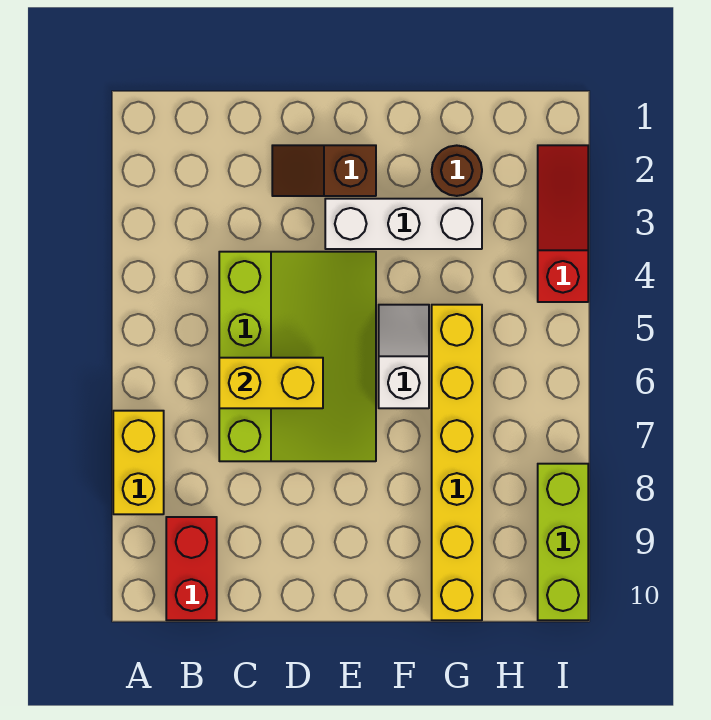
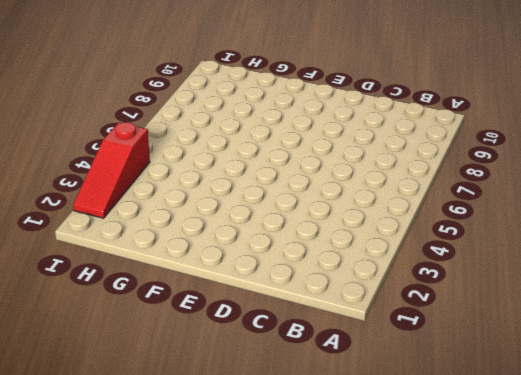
none -> yellow 1x2 brick [113,411,164,514]
none -> red 1x2 brick [166,517,217,620]

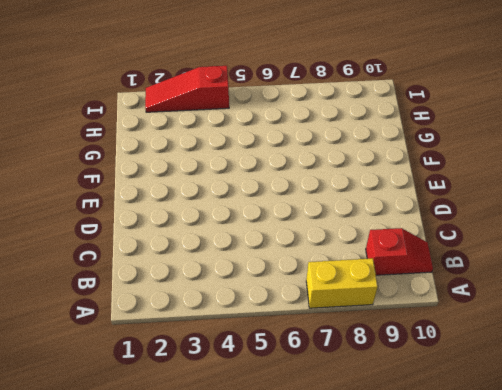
red 1x2 slope [366,228,433,275] -> red 1x2 brick [166,517,217,620]
none -> lime 3x4 slope [219,252,376,461]
none -> brown 1x2 slope [272,145,376,196]

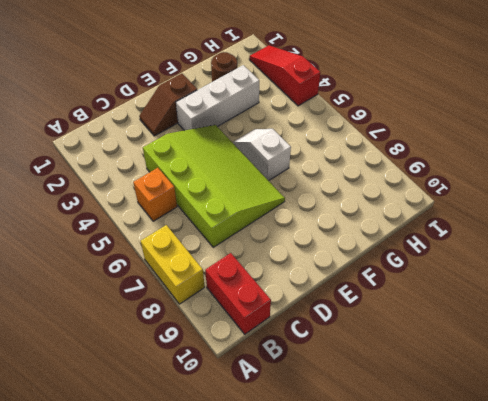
orange 1x1 brick [133,168,177,221] -> none
none -> yellow 1x6 brick [432,305,482,620]
none -> lime 1x3 brick [538,464,588,620]

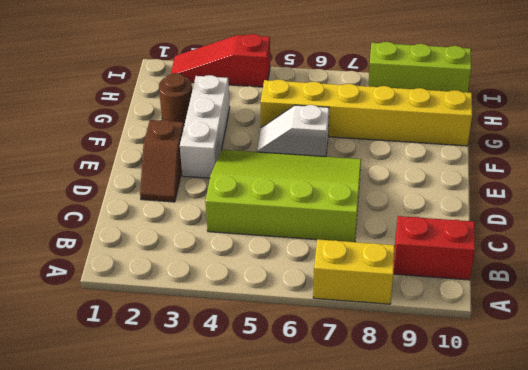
none -> yellow 1x2 brick [219,358,323,408]

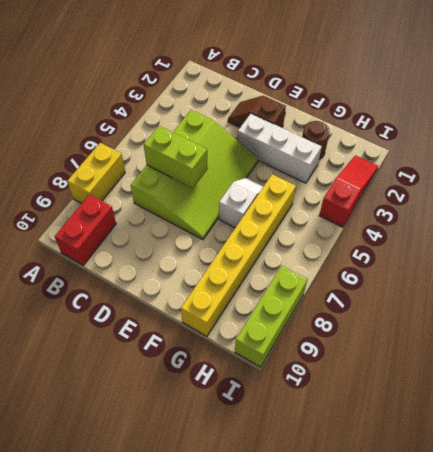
lime 1x2 brick [144,126,208,188] -> yellow 1x2 brick [219,358,323,408]

